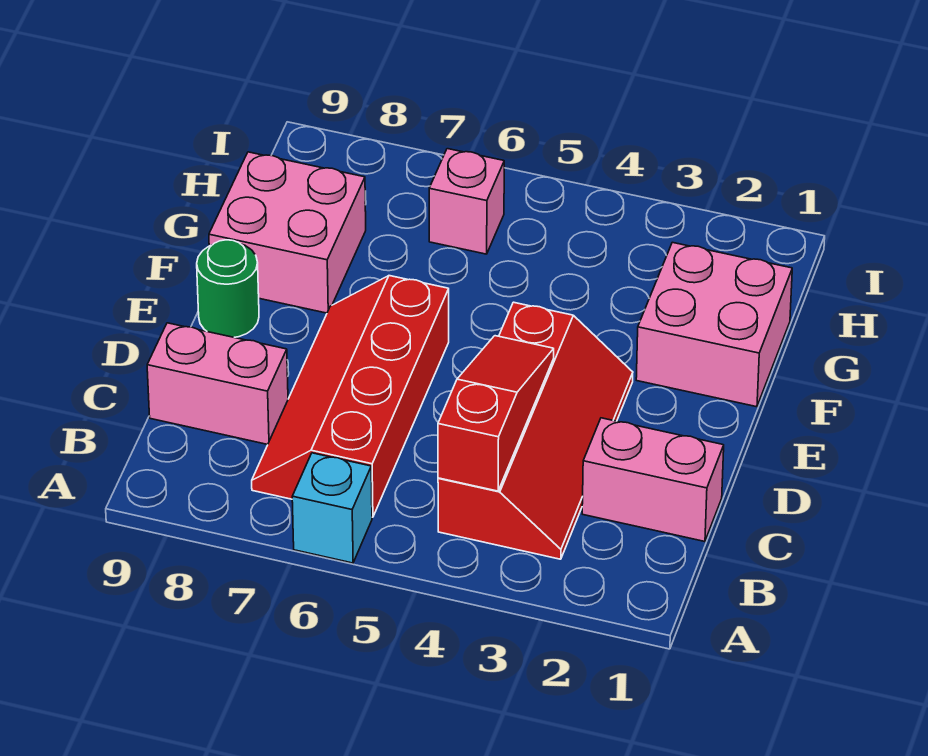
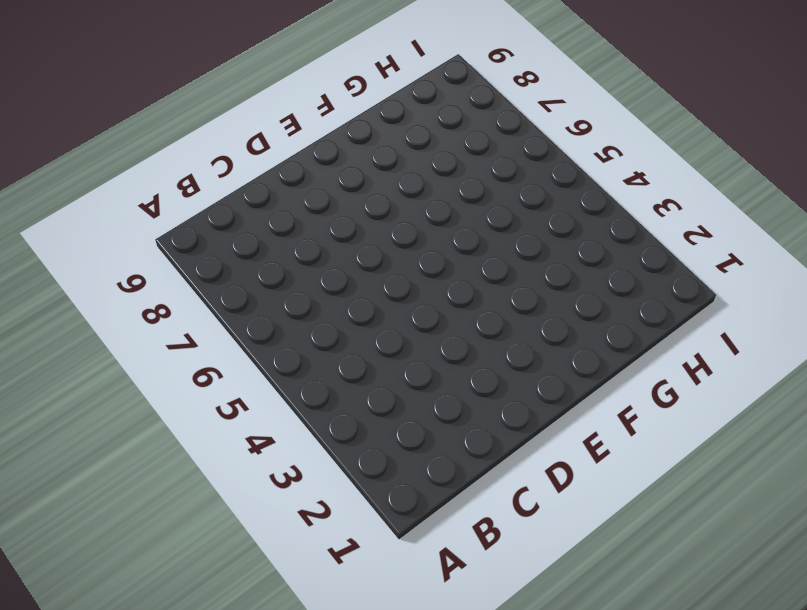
none -> cyan 1x1 brick [292,453,372,563]
none -> red 2x4 slope [438,302,633,559]

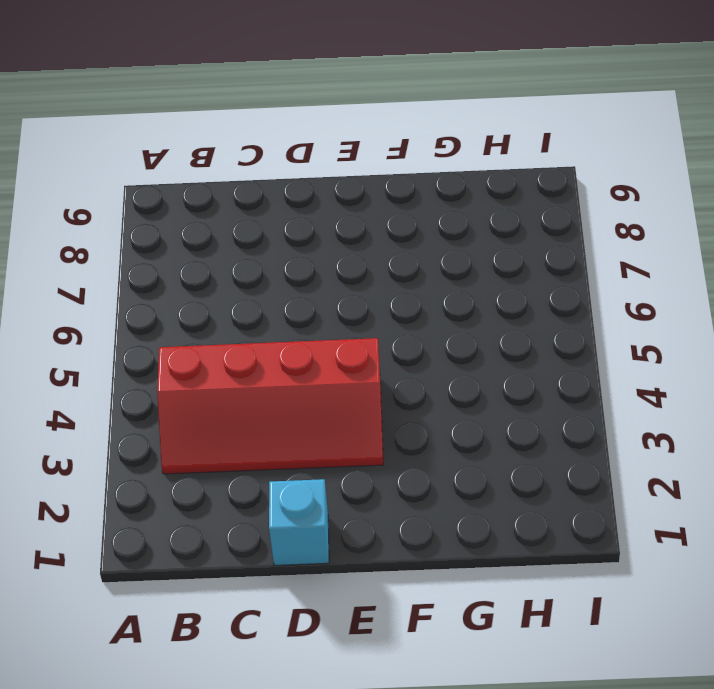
cyan 1x1 brick [269,479,329,565] -> cyan 1x1 brick moved to [292,453,372,563]
none -> red 2x4 slope [252,276,449,517]
none -> pink 1x2 brick [582,418,724,542]

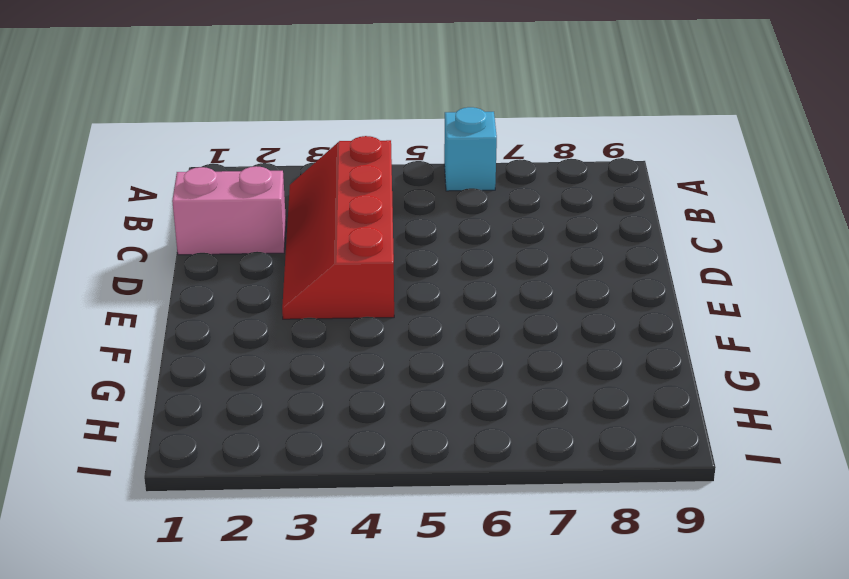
none -> red 2x4 slope [252,276,449,517]
none -> pink 1x2 brick [147,323,288,445]

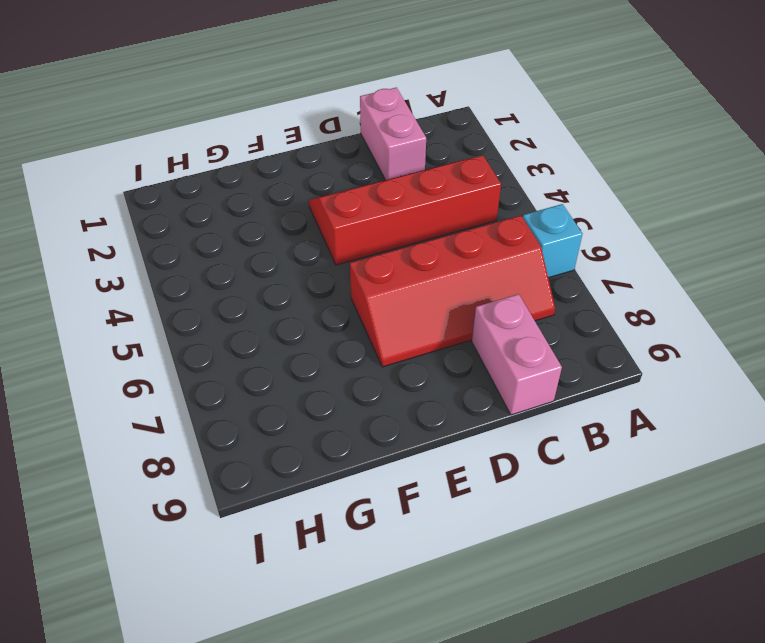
none -> green 1x1 round brick [197,240,259,337]
none -> pink 2x2 brick [636,242,792,407]

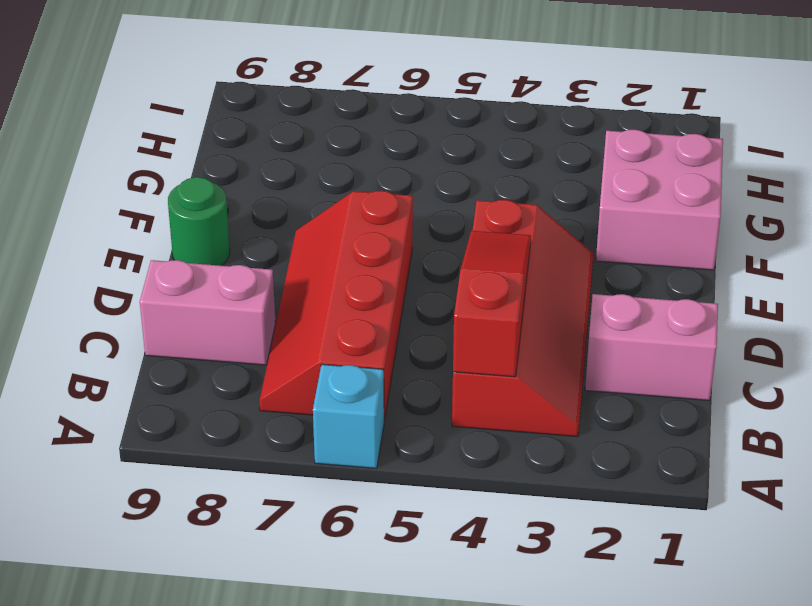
none -> pink 2x2 brick [209,152,366,313]
none -> pink 1x1 brick [429,149,504,254]

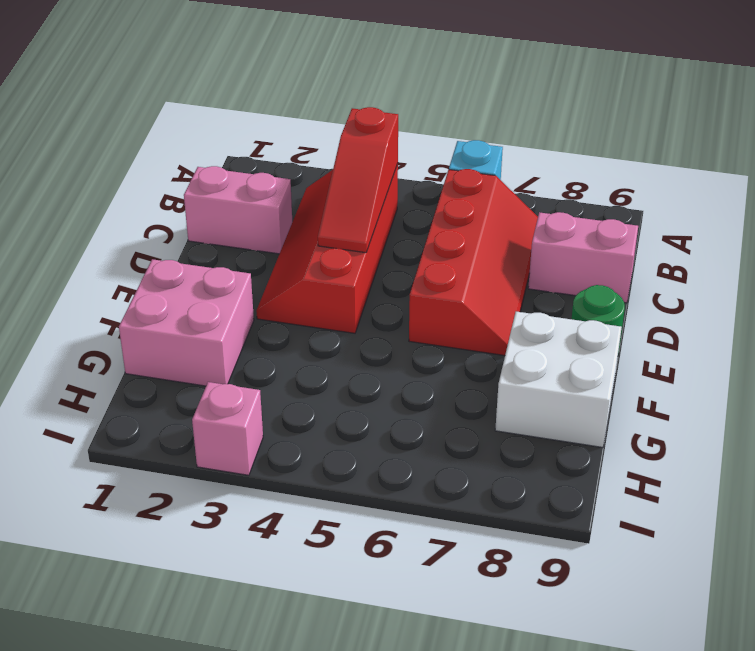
white 2x2 brick [495,312,622,447] -> pink 2x2 brick [209,152,366,313]
pink 1x1 brick [192,382,263,475] -> pink 1x1 brick moved to [429,149,504,254]

